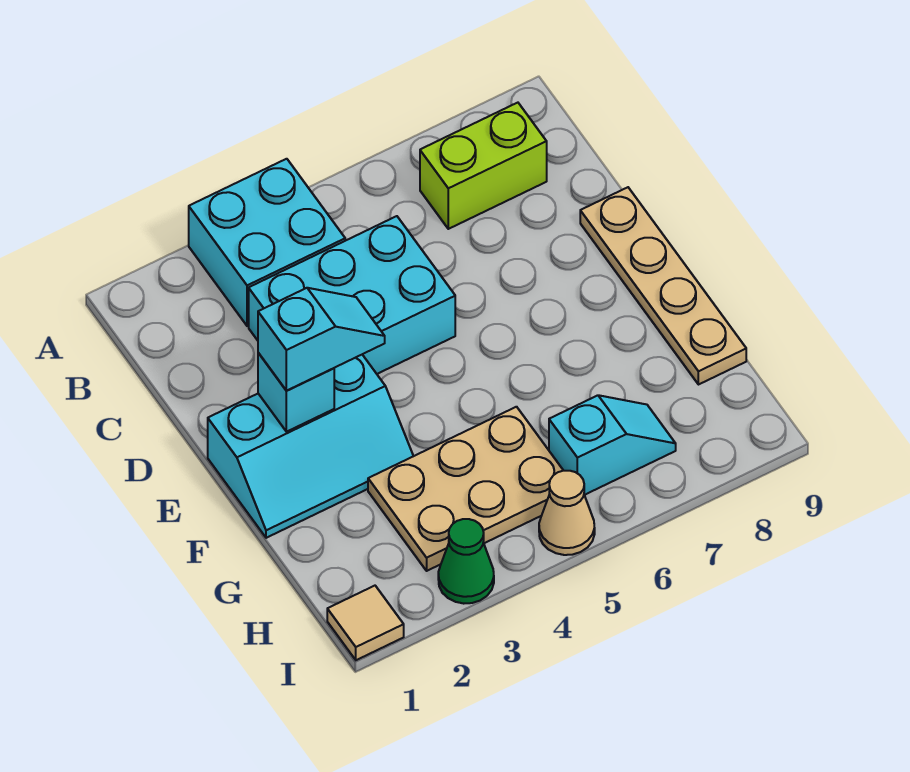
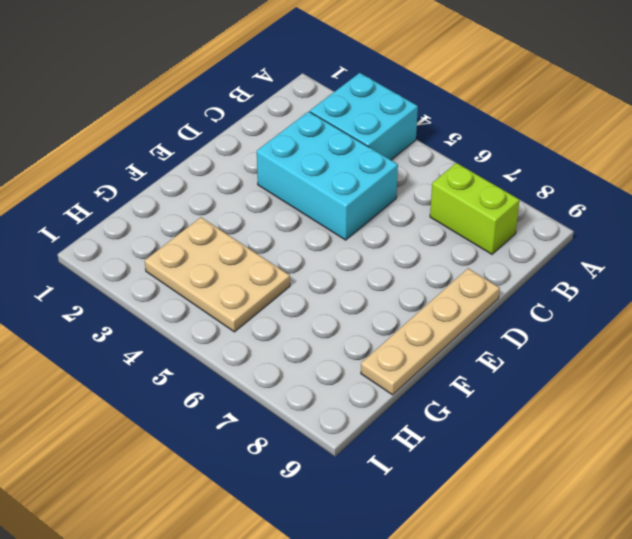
none -> cyan 2x3 slope [208,355,413,538]
none -> cyan 1x2 slope [549,395,676,495]
none -> tan 1x1 tile [327,586,404,660]

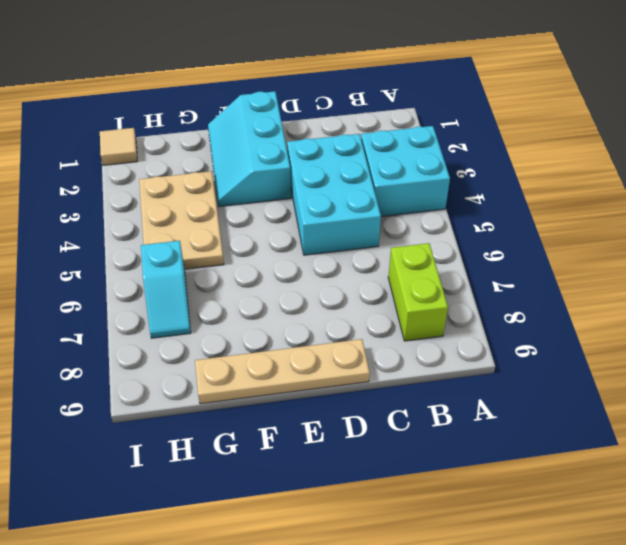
none -> green 1x1 cone [438,519,494,604]
none -> tan 1x1 cone [539,471,595,555]
none -> cyan 1x1 brick [258,353,334,432]

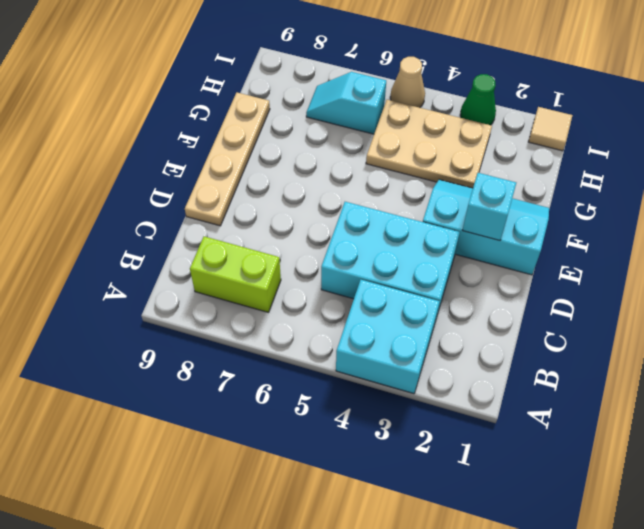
none -> cyan 1x2 slope [258,288,385,391]

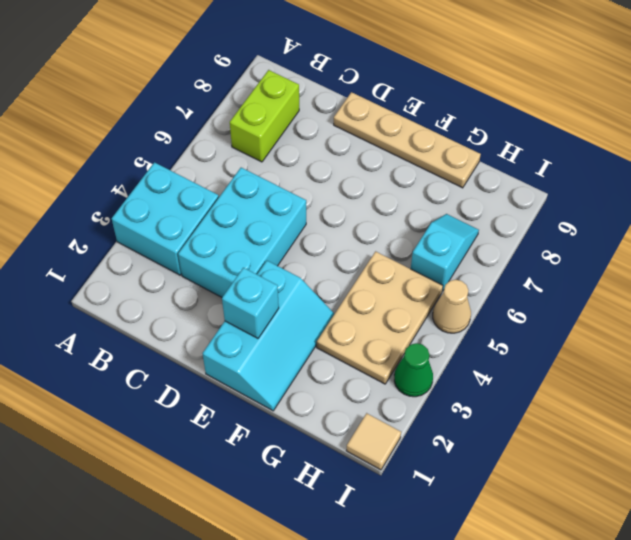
none -> cyan 1x2 slope [258,288,385,391]

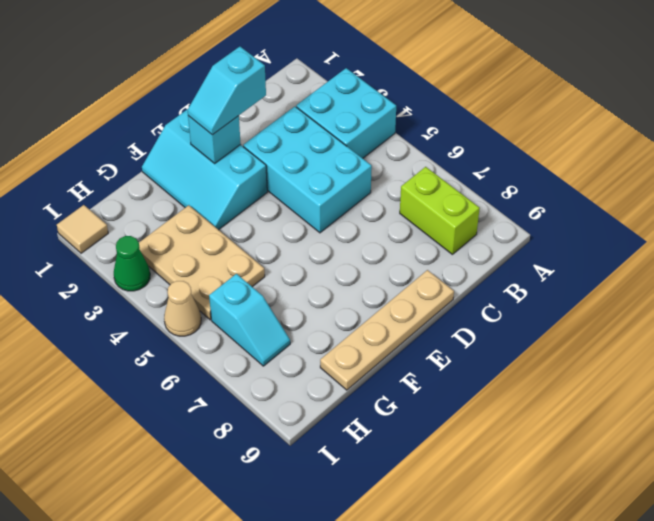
cyan 1x2 slope [187,47,266,135] -> cyan 1x2 slope turned to [258,288,385,391]

